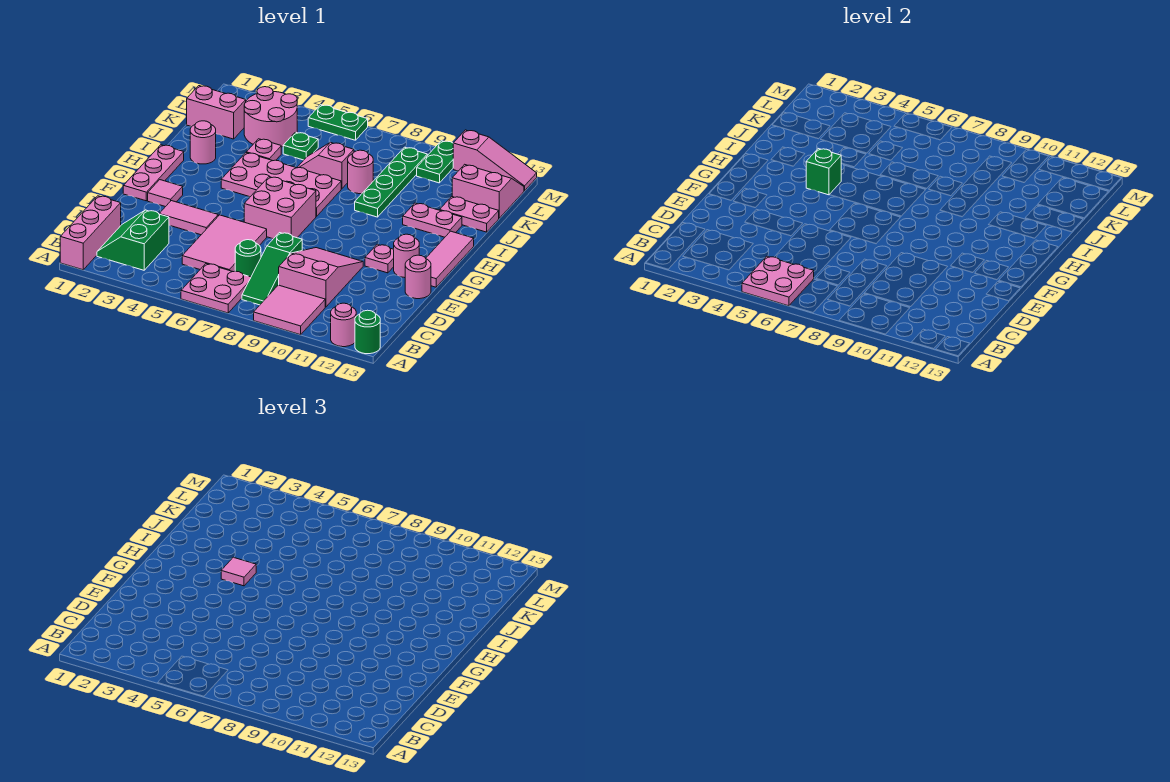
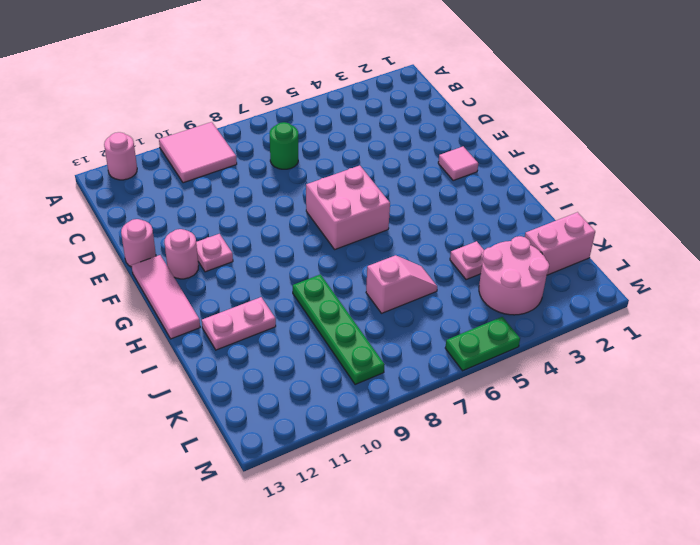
none -> pink 1x3 brick [60,196,121,270]
none -> pink 2x2 plate [181,264,251,313]
none -> green 1x1 round brick [355,310,380,354]
none -> green 2x2 slope [97,210,169,270]

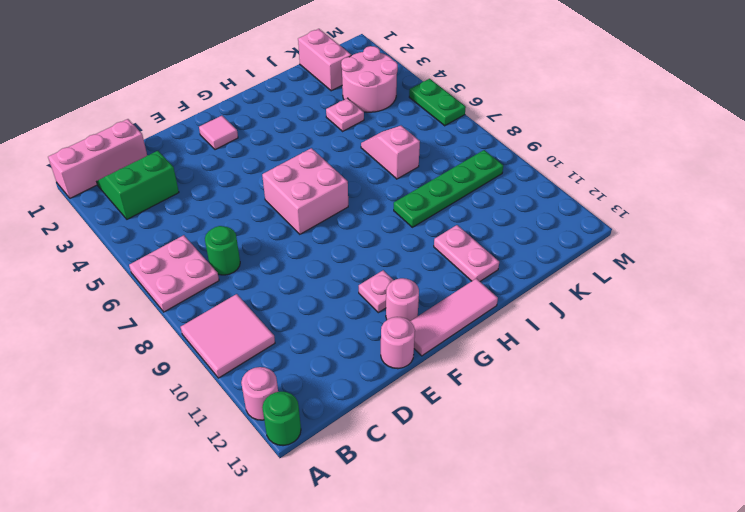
none -> green 1x3 slope [242,233,302,305]
none -> pink 2x3 tile [182,215,267,272]
none -> pink 2x3 slope [279,248,363,307]
none -> pink 1x2 tile [160,201,218,235]

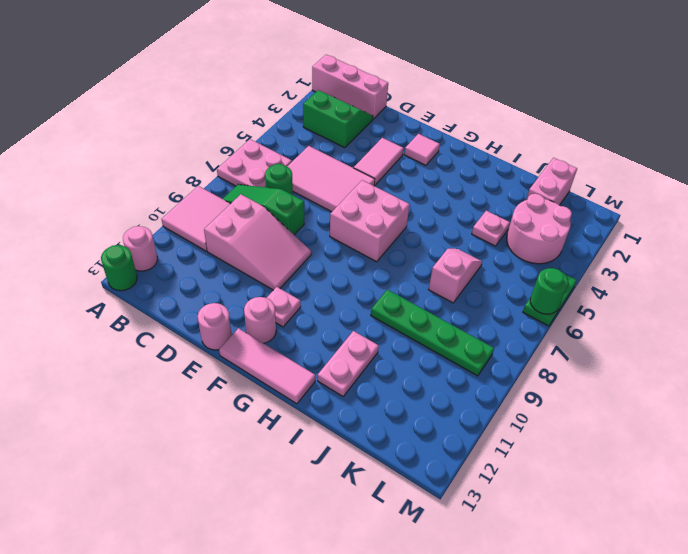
green 1x1 round brick [530,268,568,314] -> none
none -> pink 1x3 plate [123,145,184,201]
none -> pink 2x4 plate [221,153,341,216]
none -> pink 1x1 round brick [190,121,216,164]
none -> pink 1x1 round brick [348,150,373,194]

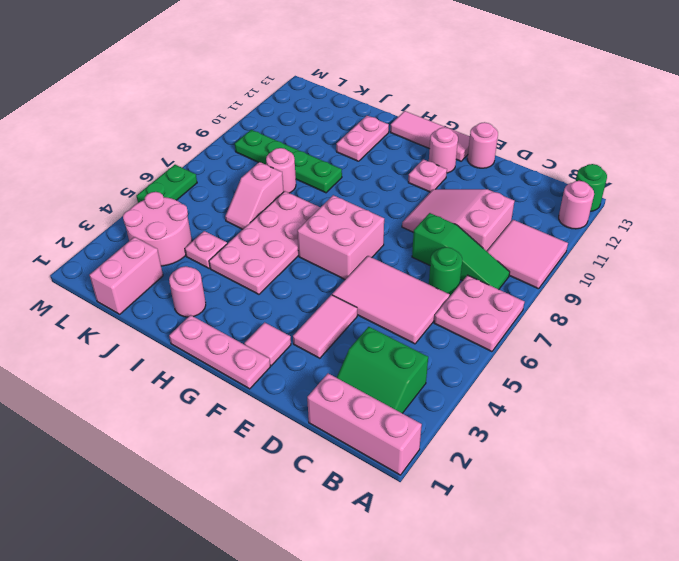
none -> pink 1x2 plate [440,197,499,232]
none -> green 1x1 plate [283,132,318,160]
none -> pink 2x2 slope [452,164,524,218]
none -> green 1x2 plate [417,141,453,183]

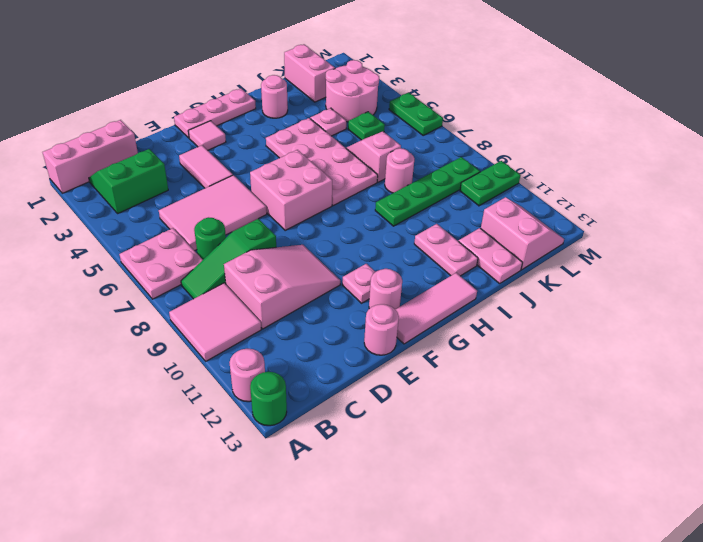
none -> pink 1x3 slope [453,130,537,191]
none -> pink 2x2 plate [742,256,814,306]
none -> green 1x1 brick [806,149,841,195]
none -> pink 1x1 tile [221,557,256,586]

